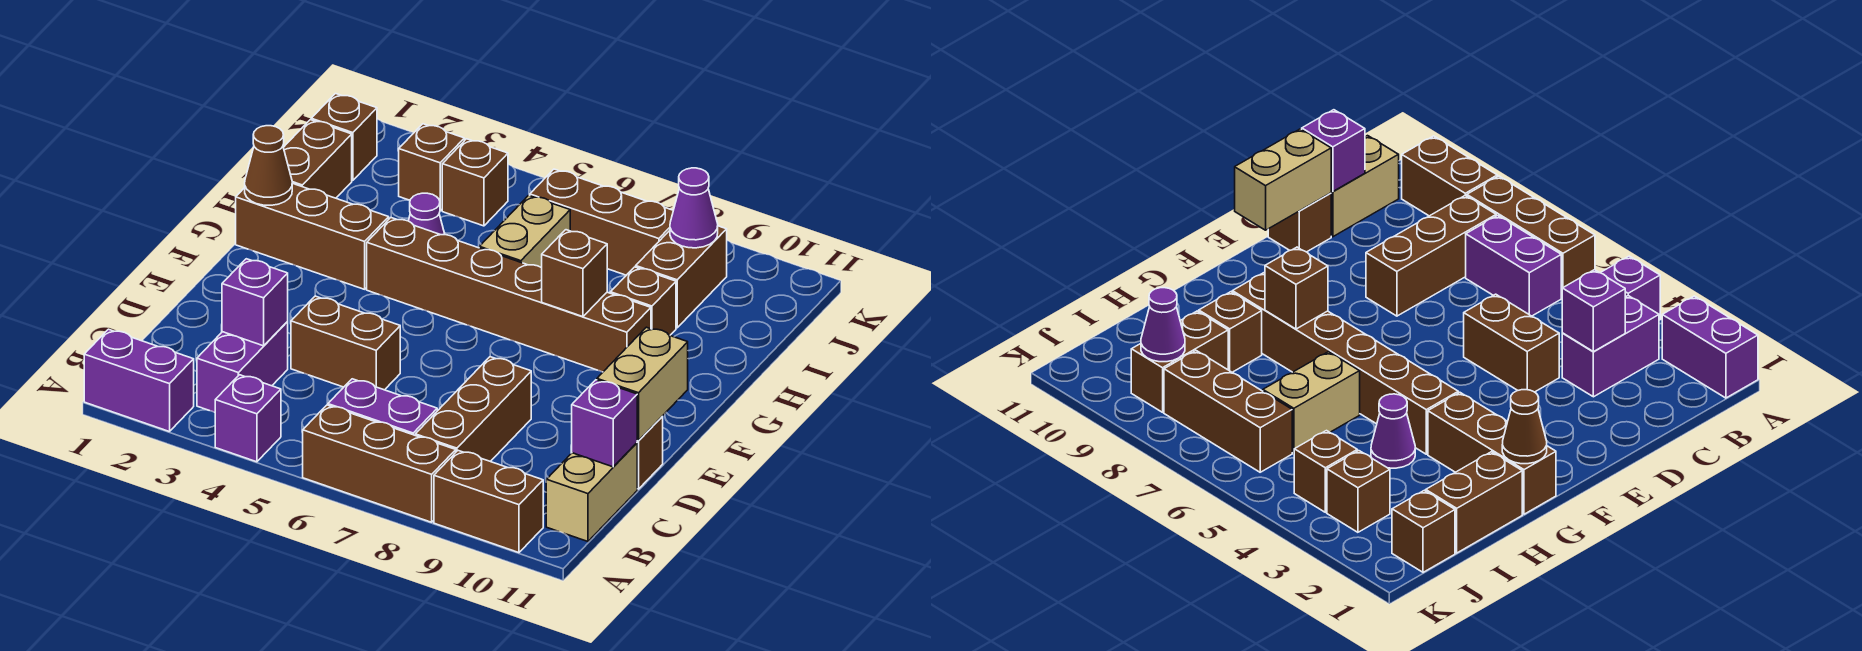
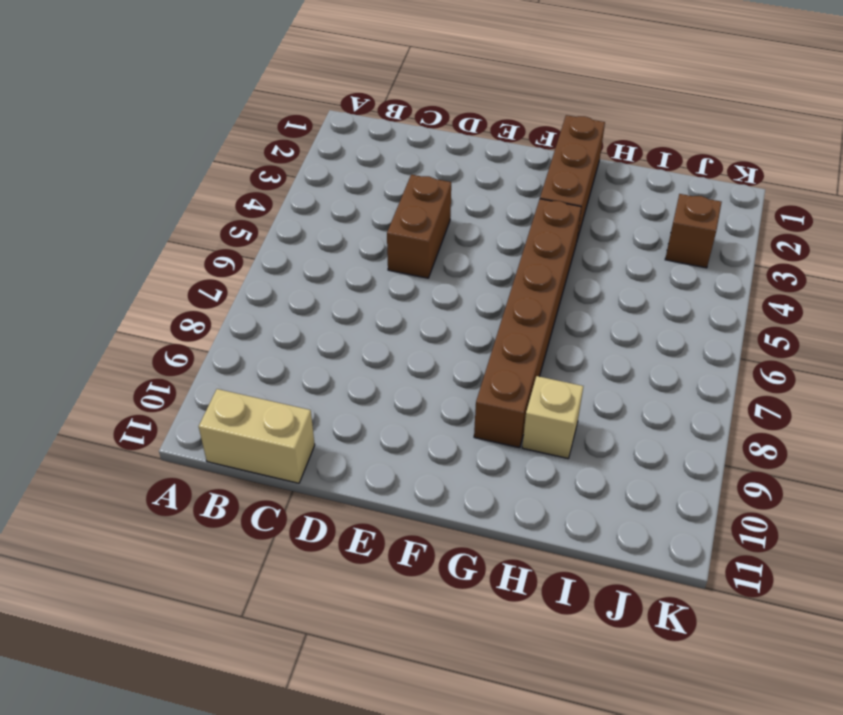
tan 1x1 brick [522,376,583,458] -> brown 1x1 brick [610,267,676,335]
none -> purple 1x2 brick [84,329,194,432]
none -> purple 1x1 brick [215,375,281,462]
none -> brown 1x3 brick [303,405,456,522]

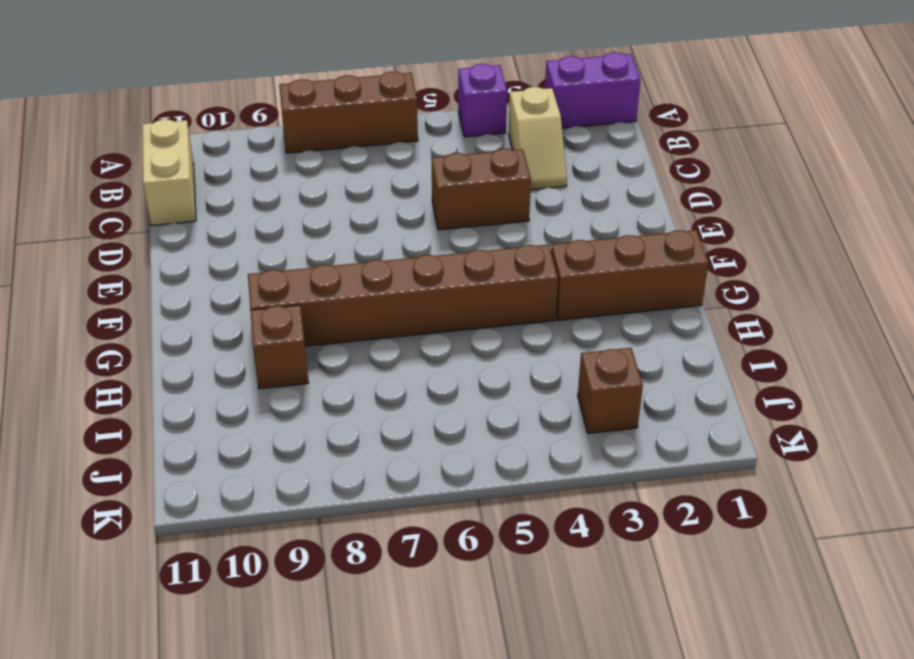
tan 1x2 slope [509,87,567,190] -> purple 1x2 brick [197,322,288,412]
none -> brown 1x2 brick [434,451,543,553]
none -> purple 1x2 brick [328,379,437,435]
none -> brown 1x3 brick [415,357,531,461]

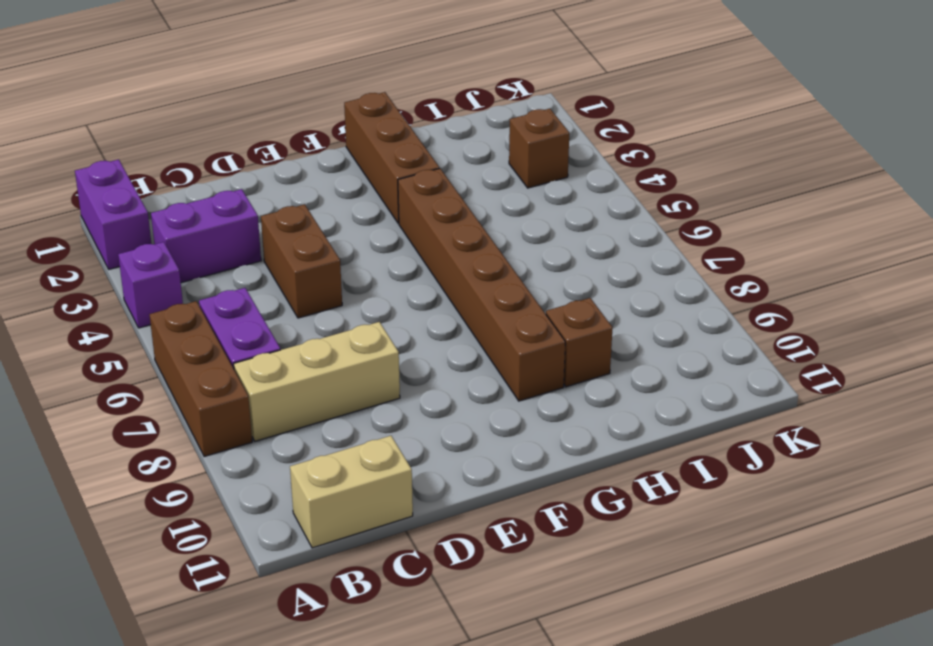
tan 1x3 brick [234,322,400,441] -> brown 1x3 brick [415,357,531,461]
none -> brown 1x2 brick [434,451,543,553]
none -> brown 1x1 brick [637,417,663,489]
none -> brown 1x2 brick [283,120,352,198]

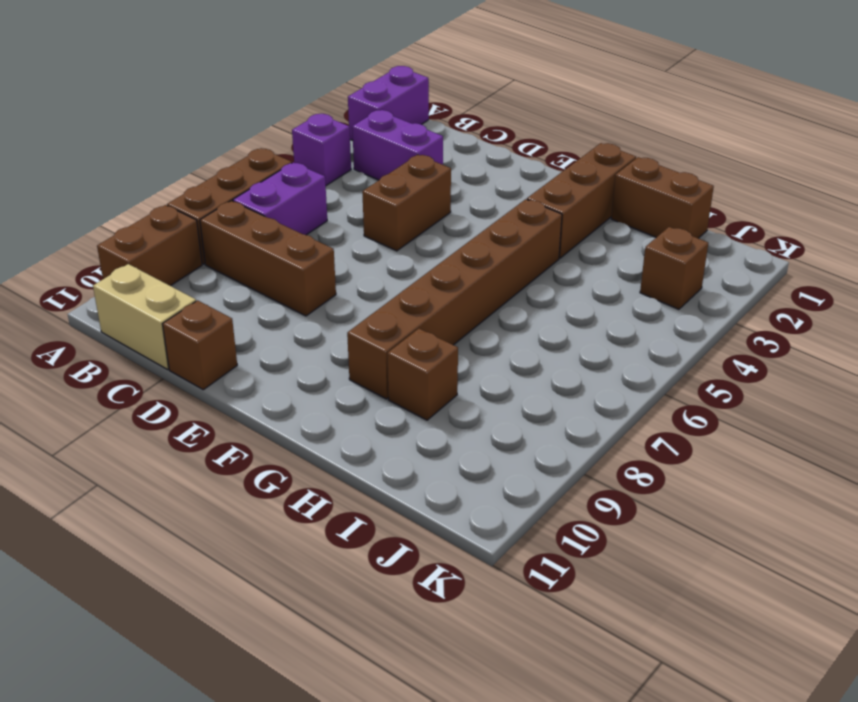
none -> purple 1x1 cone [408,193,445,235]
none -> tan 1x2 brick [479,195,570,268]
none -> brown 1x2 brick [636,226,727,328]

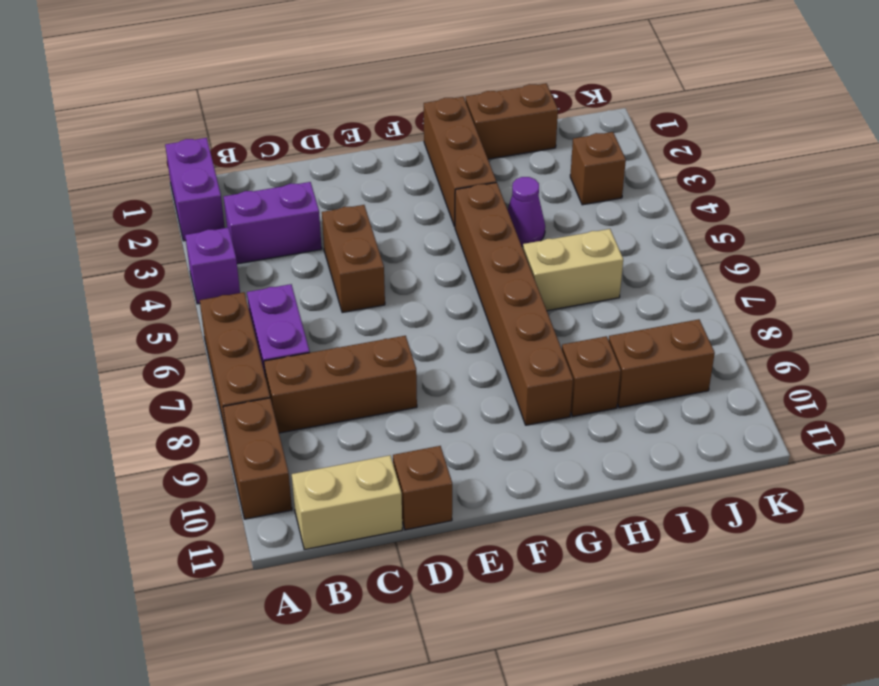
none -> brown 1x1 brick [311,94,377,181]
none -> brown 1x1 brick [442,139,508,226]
none -> brown 1x3 brick [530,169,673,275]

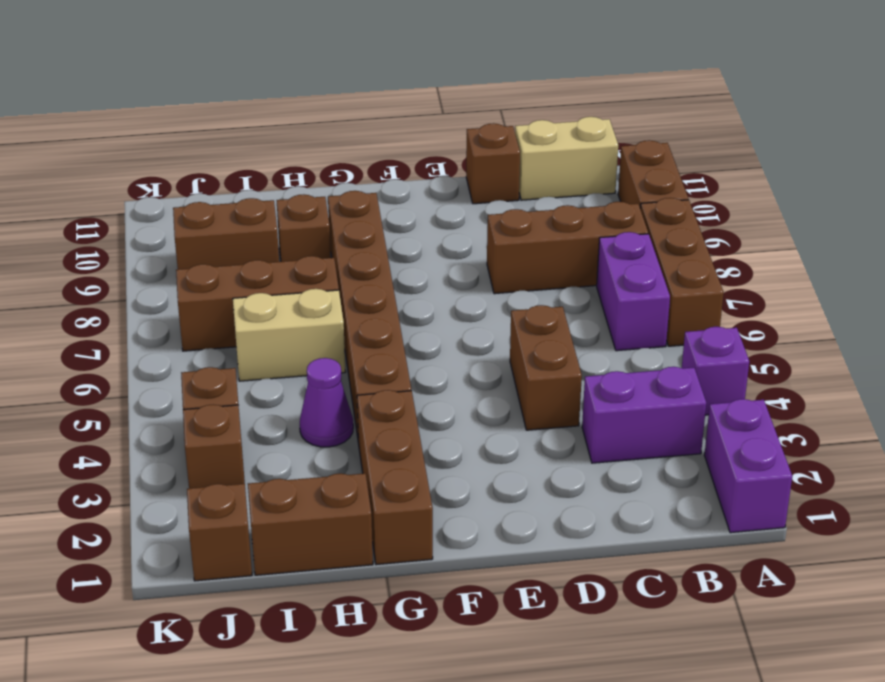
brown 1x3 brick [176,256,339,351] -> brown 1x3 brick turned to [530,169,673,275]
none -> purple 1x1 brick [222,259,288,346]
none -> purple 1x1 brick [572,380,637,467]
none -> tan 1x2 brick [597,327,688,441]

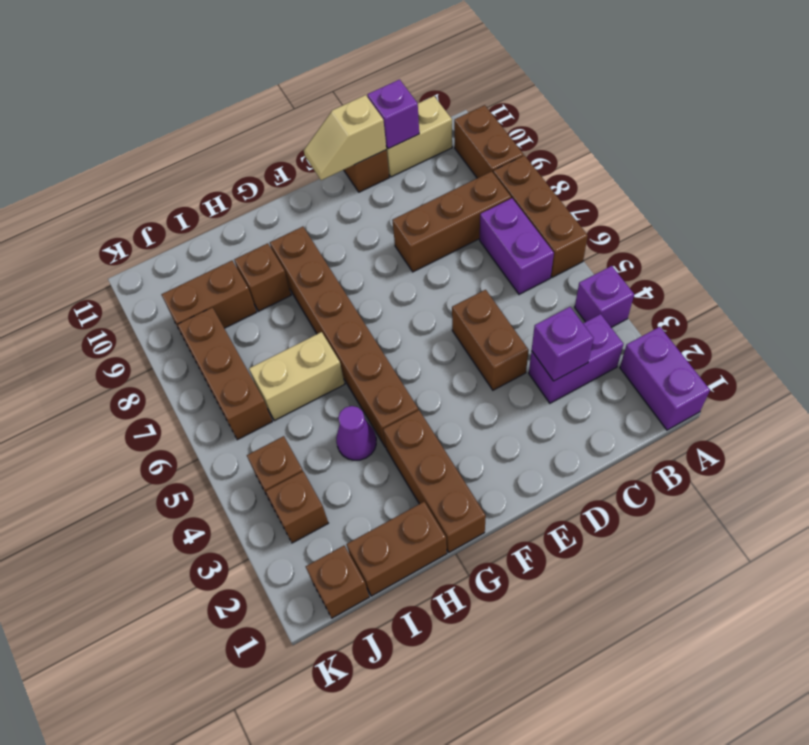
tan 1x2 slope [304,95,386,180] -> tan 1x2 brick [597,327,688,441]
none -> brown 1x1 cone [245,126,292,205]
none -> brown 1x1 brick [542,230,607,317]
none -> purple 1x1 cone [670,168,718,248]

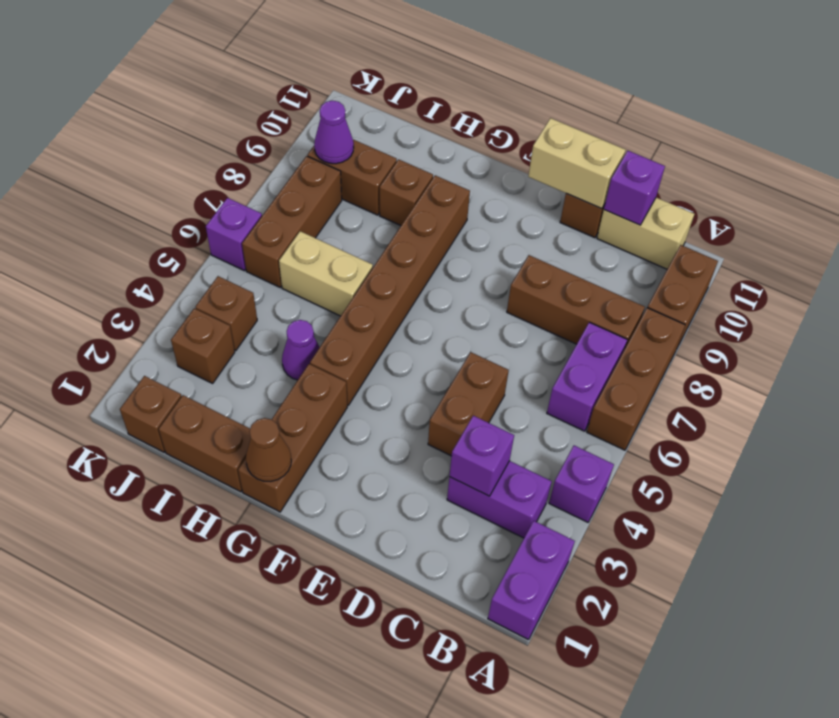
purple 1x1 brick [206,198,262,271] -> none
none -> brown 1x1 brick [542,230,607,317]

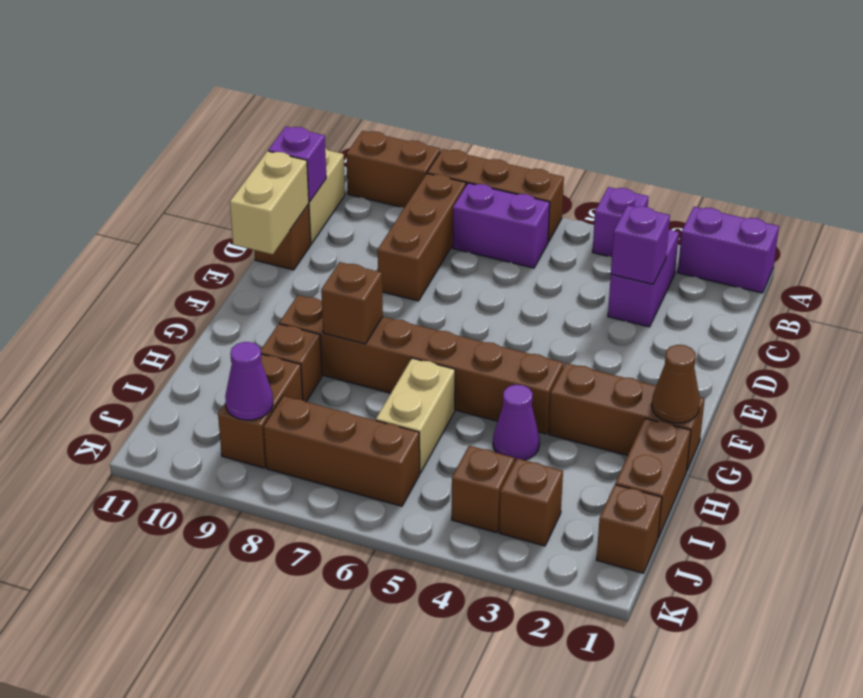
none -> brown 1x2 brick [291,296,400,390]

